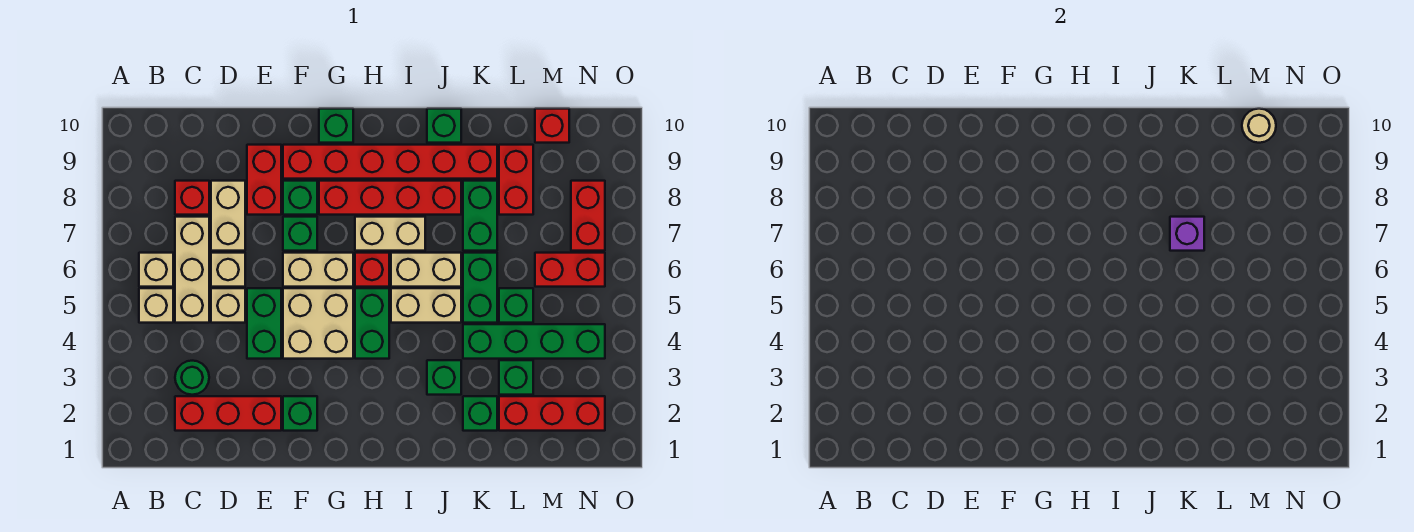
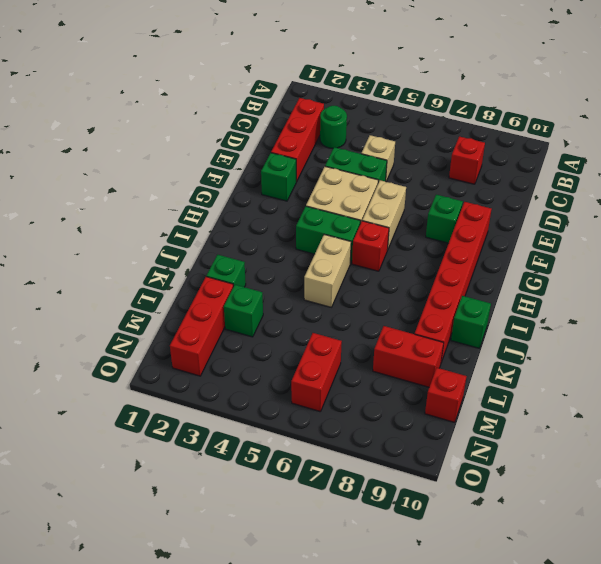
none -> tan 1x1 brick [139,288,173,323]
none -> tan 1x1 brick [139,253,173,287]
none -> tan 1x3 brick [175,217,209,323]
none -> tan 1x1 brick [211,253,245,287]

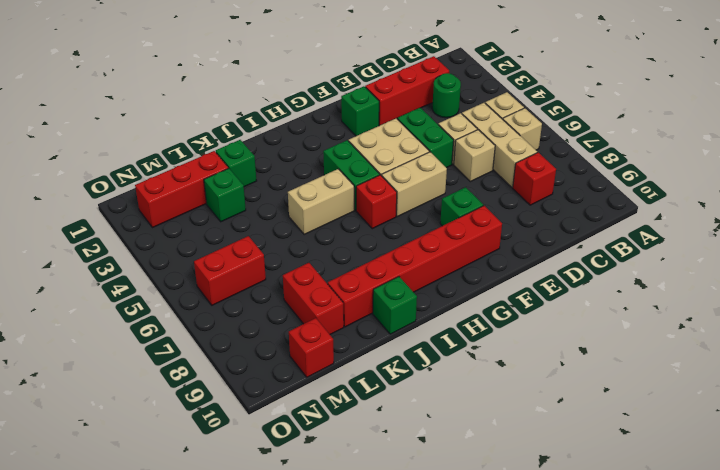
none -> tan 1x2 brick [211,181,245,251]
none -> red 1x2 brick [247,145,281,215]
none -> green 1x1 brick [283,217,317,251]
none -> red 1x4 brick [319,181,461,215]

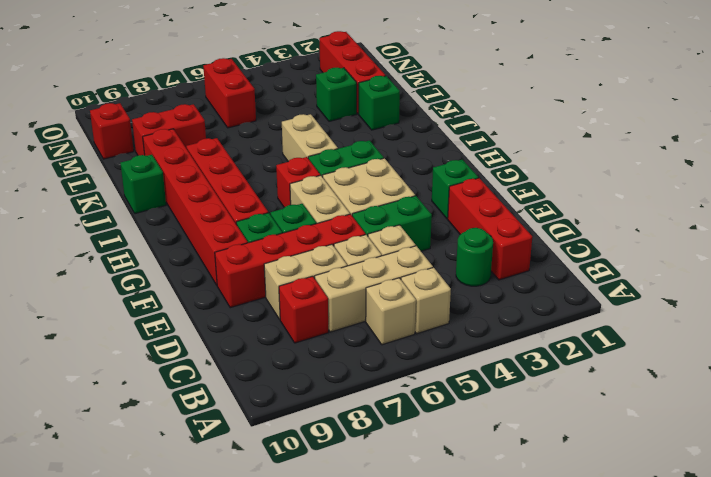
red 1x4 brick [215,214,365,308] -> red 1x2 brick [247,145,281,215]
none -> green 1x1 brick [319,109,353,143]
none -> tan 1x2 brick [355,217,425,251]
none -> tan 1x2 brick [391,253,461,287]
none -> green 1x1 brick [427,360,461,395]

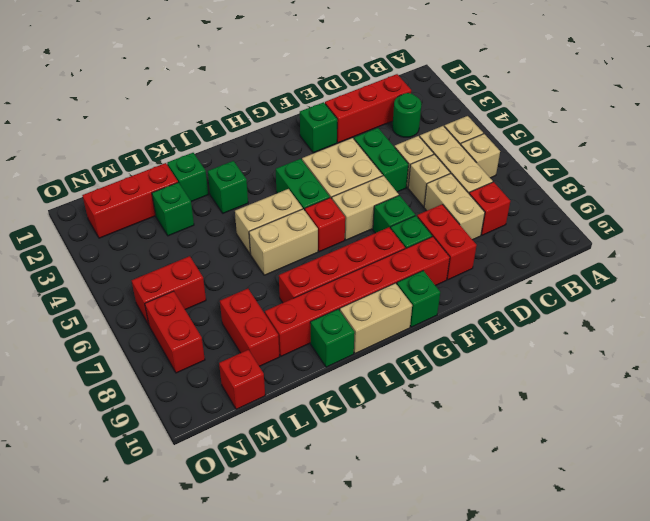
tan 1x2 brick [340,283,412,354] -> tan 1x2 brick moved to [355,217,425,251]
none -> green 1x4 brick [463,324,605,359]
none -> green 1x2 brick [463,253,497,323]
none -> green 1x2 brick [463,181,497,251]
none -> green 1x1 brick [499,288,533,323]

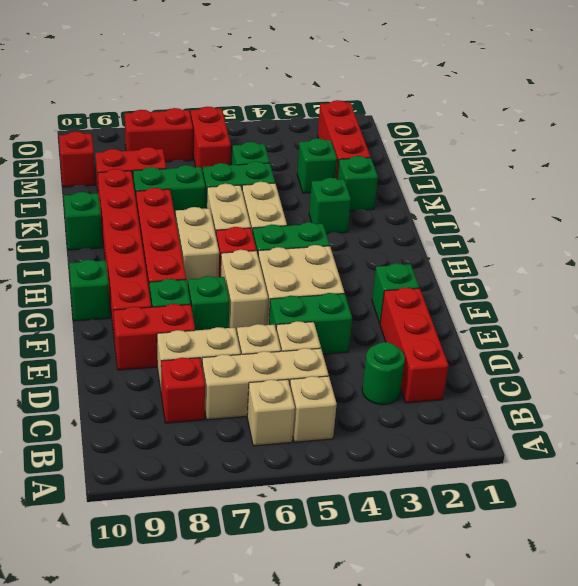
none -> green 1x4 brick [463,324,605,359]
none -> purple 1x1 brick [1170,217,1204,251]
none -> tan 1x1 round brick [1242,109,1276,143]

